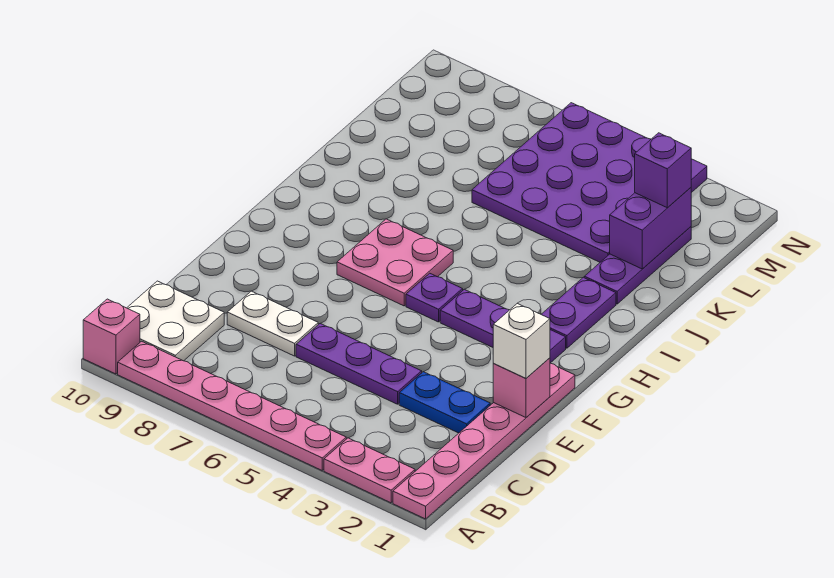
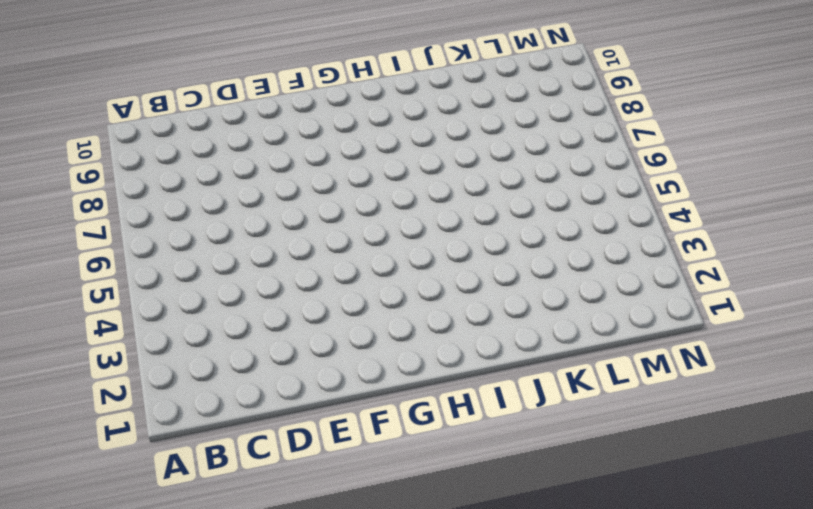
none -> pink 1x6 plate [393,363,575,519]
none -> pink 1x2 plate [324,438,415,503]
none -> pink 1x6 plate [118,341,346,470]

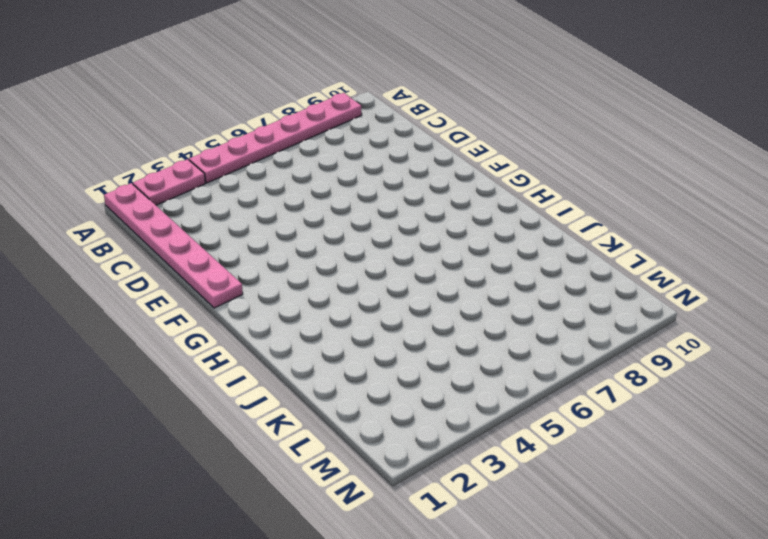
none -> pink 1x1 brick [83,299,140,374]
none -> white 2x2 plate [127,281,224,361]
none -> blue 1x2 plate [399,372,490,433]

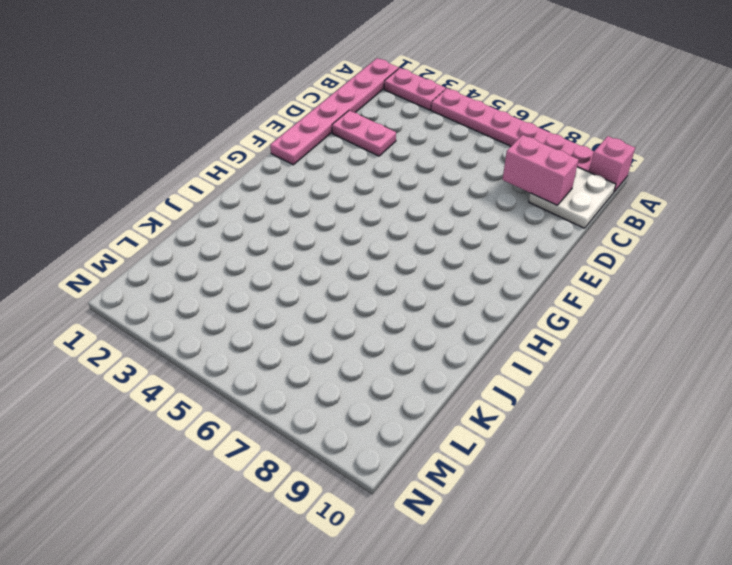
pink 1x2 brick [503,135,579,205] -> none
pink 1x2 plate [332,110,396,156] -> blue 1x2 plate [399,372,490,433]
none -> purple 1x3 plate [296,323,422,404]
none -> white 1x2 plate [227,291,318,356]
none -> purple 1x3 plate [440,289,566,363]

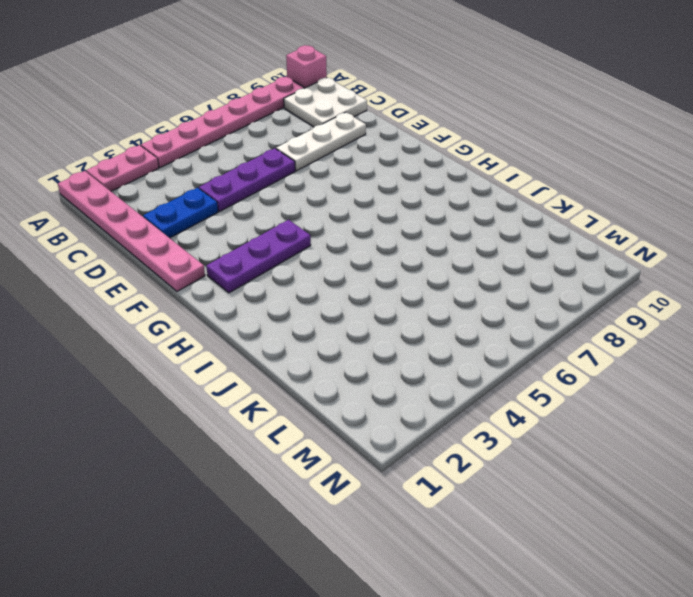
white 1x3 plate [276,112,366,171] -> white 1x2 plate [227,291,318,356]
none -> purple 1x1 plate [406,273,463,322]
none -> pink 2x2 plate [337,219,453,306]
none -> purple 1x2 plate [541,277,616,348]

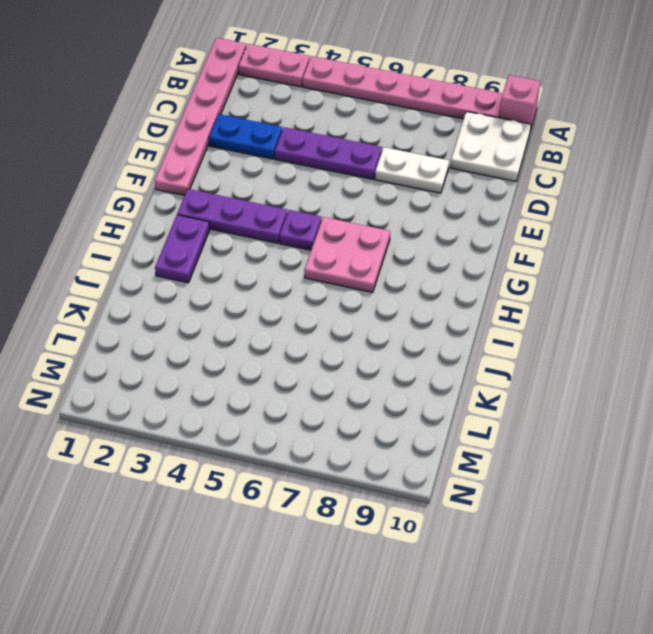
none -> purple 1x3 plate [584,227,691,304]
none -> purple 4x4 plate [472,103,707,262]
none -> pink 1x1 brick [493,358,550,417]

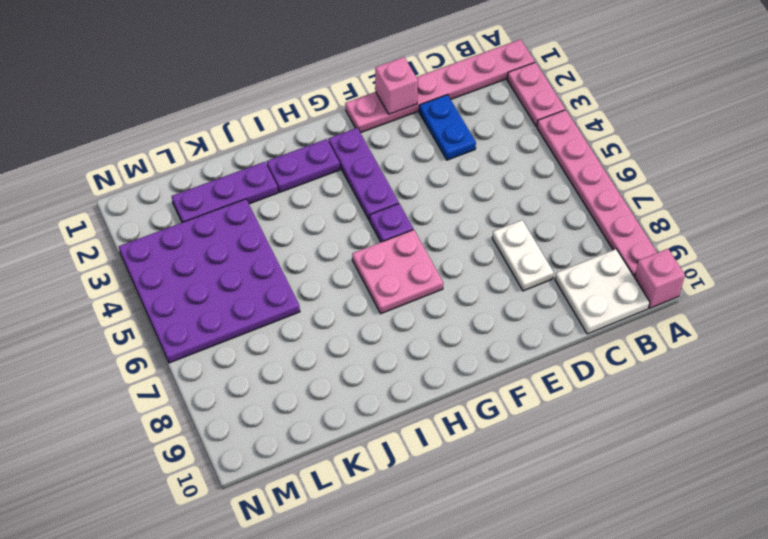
none -> purple 1x3 plate [296,323,422,404]
none -> purple 1x2 brick [610,188,691,269]
none -> white 1x1 brick [493,303,550,378]

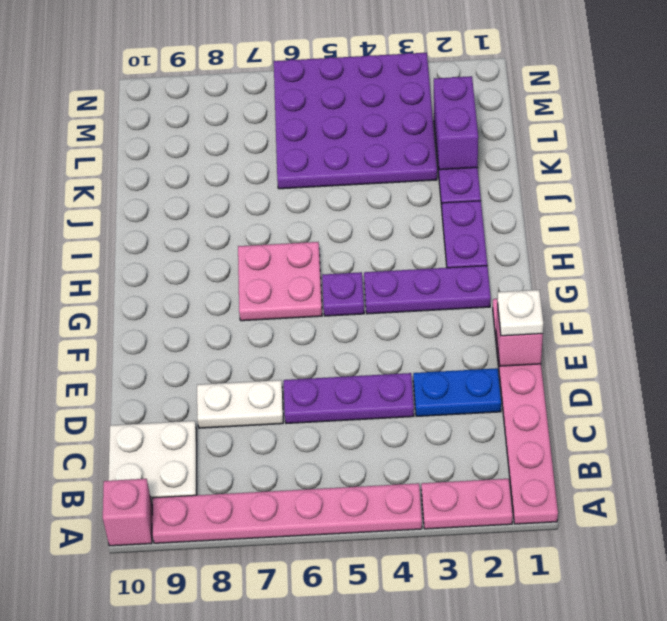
white 1x1 plate [497,290,543,336] -> white 1x1 brick [493,303,550,378]
none -> purple 1x1 brick [635,133,691,208]

